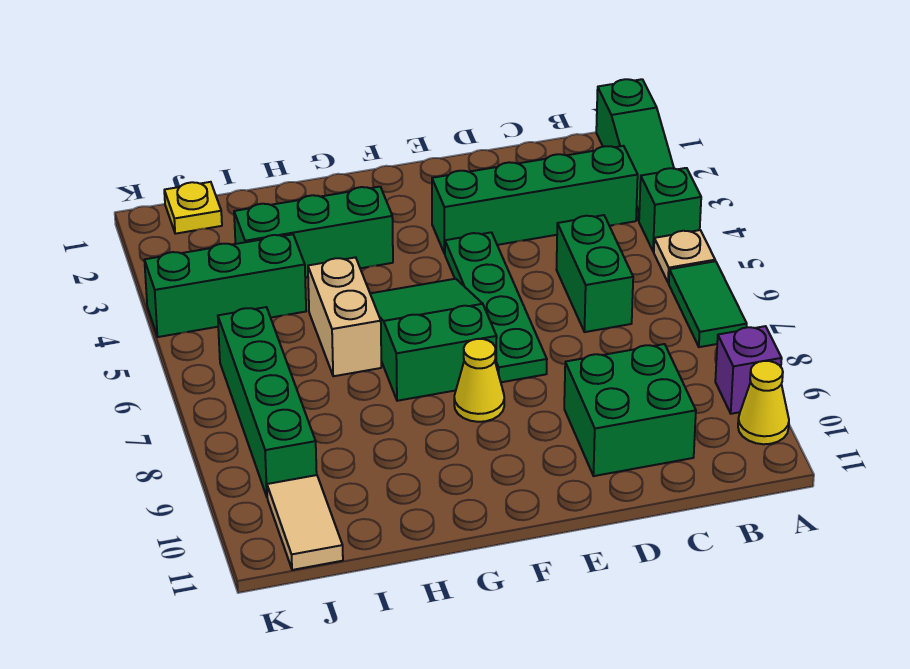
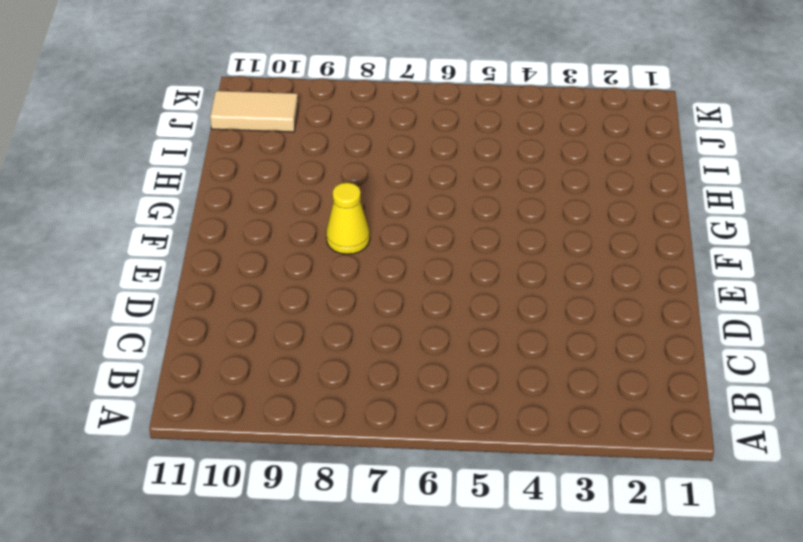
none -> green 1x3 slope [596,79,674,221]
none -> green 1x1 brick [639,168,701,252]
none -> tan 1x1 plate [654,230,715,283]

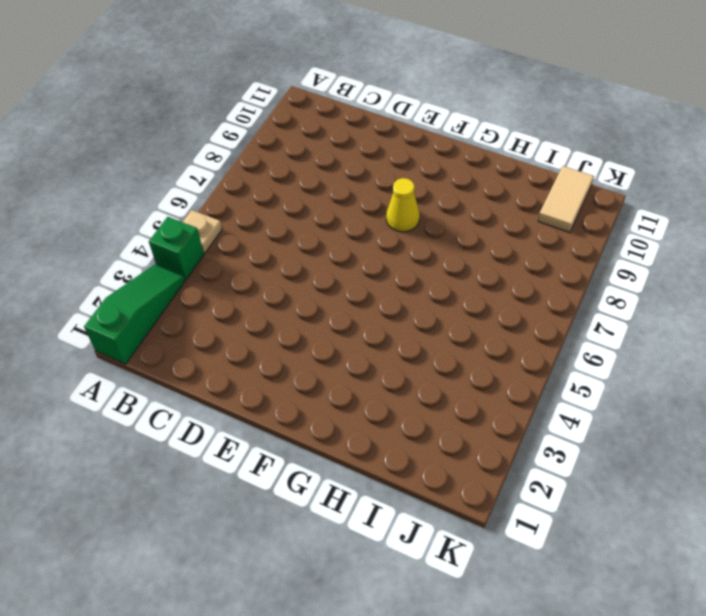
none -> green 1x2 tile [669,261,747,347]
none -> purple 1x1 brick [715,326,782,414]
none -> yellow 1x1 cone [738,361,789,444]

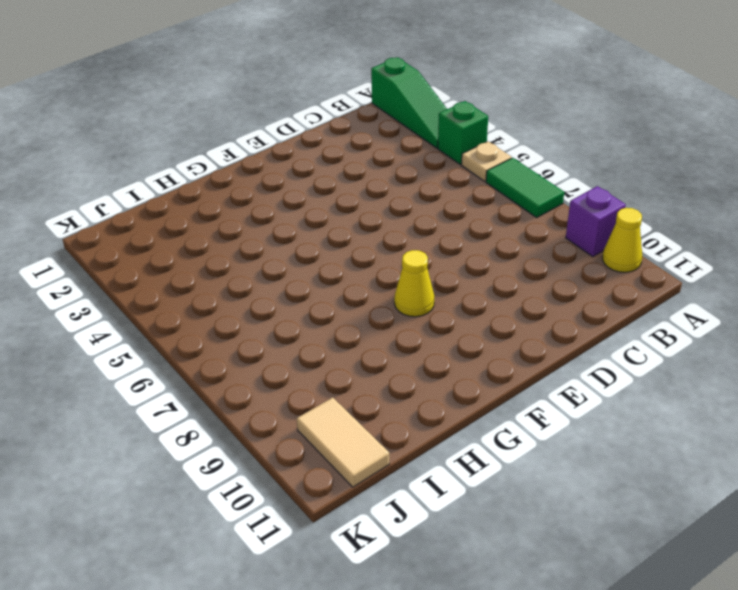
none -> green 1x4 brick [432,146,638,254]
none -> green 1x2 brick [556,215,633,332]
none -> green 2x2 brick [564,344,696,476]

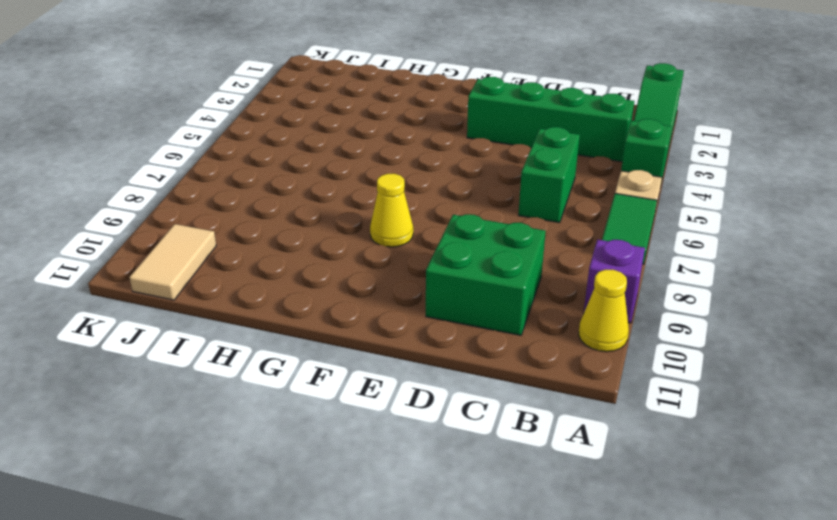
none -> green 1x4 plate [445,232,547,382]
none -> green 2x3 slope [370,279,497,401]
none -> green 1x3 brick [234,187,393,278]

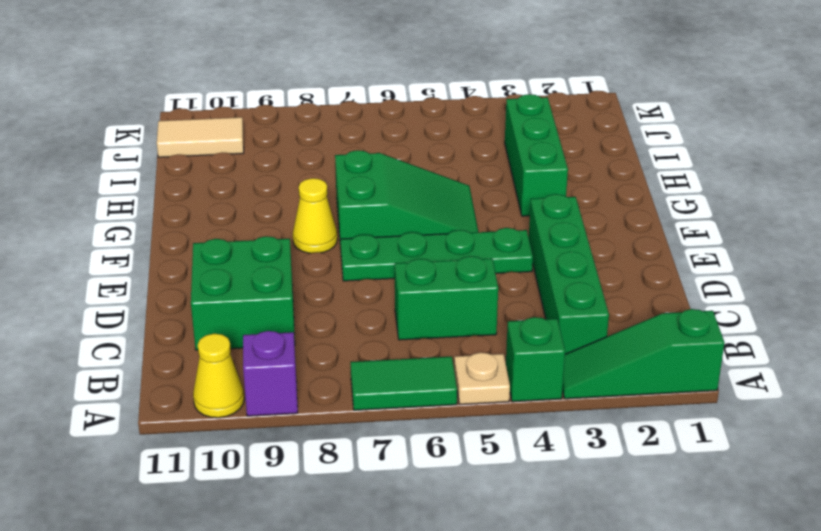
none -> tan 1x2 brick [308,257,381,376]
none -> green 1x3 brick [144,234,306,337]
none -> yellow 1x1 plate [164,182,222,234]

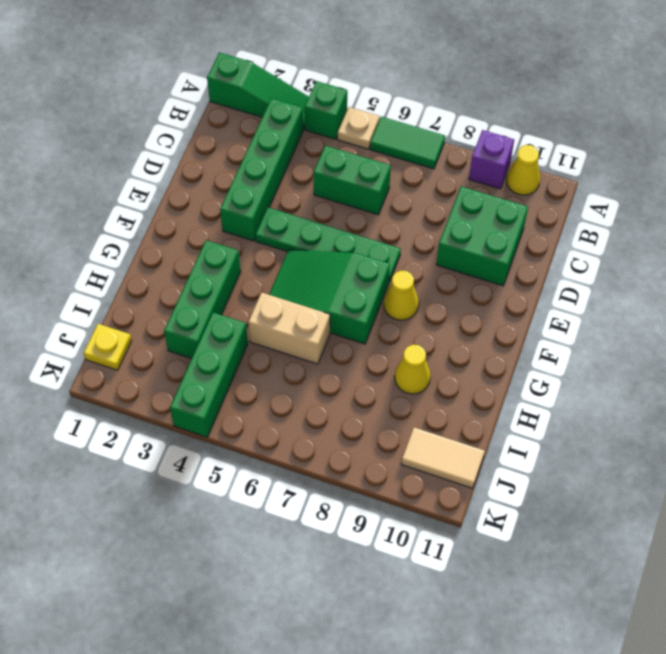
yellow 1x1 cone [395,345,431,394] -> none
none -> green 1x4 brick [218,307,317,497]

